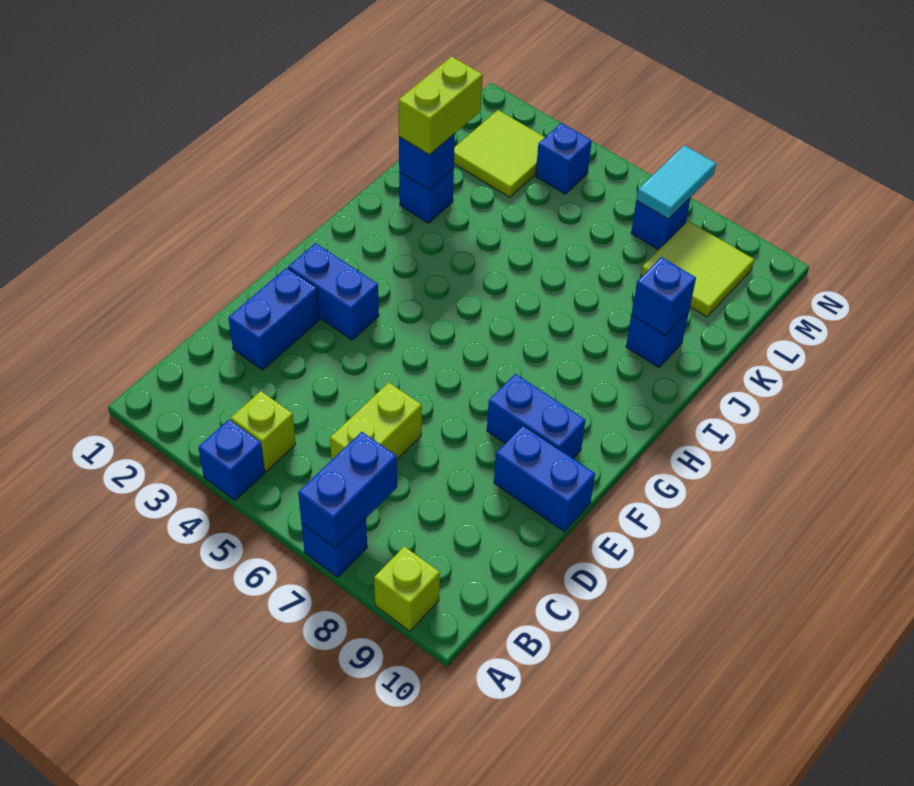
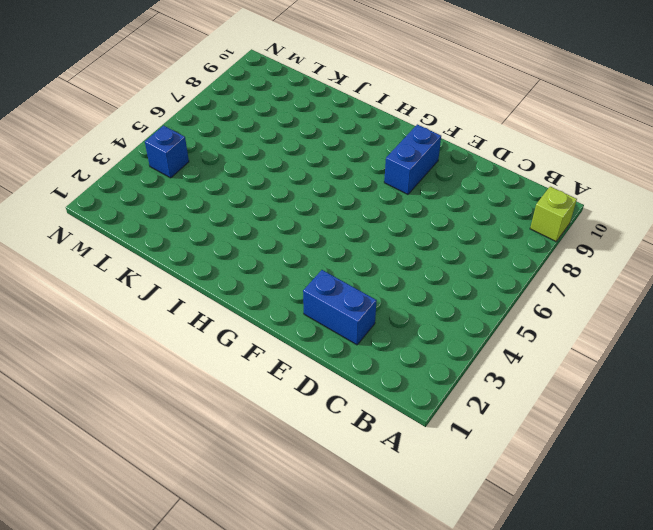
none -> blue 1x1 brick [198,419,265,500]
none -> blue 1x1 brick [302,519,367,577]
none -> lime 1x1 brick [231,391,296,471]

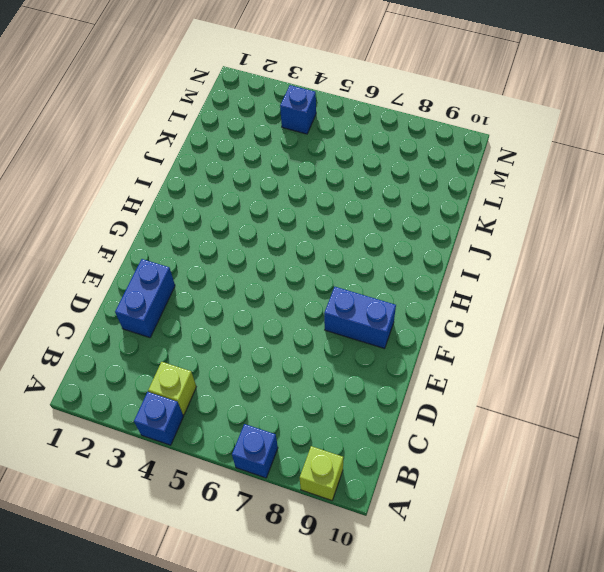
none -> lime 1x2 brick [330,383,422,460]
none -> blue 1x2 brick [494,426,595,531]
none -> blue 1x2 brick [288,243,379,340]

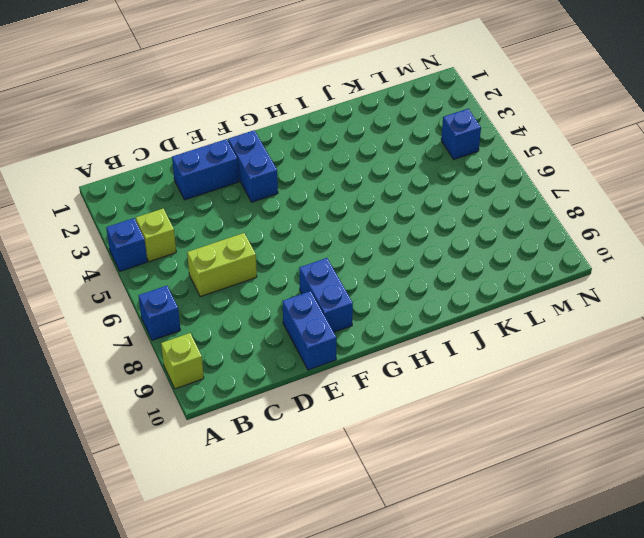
none -> blue 1x1 brick [399,169,454,223]
none -> blue 1x1 brick [626,312,689,368]
none -> lime 2x2 tile [454,110,545,197]

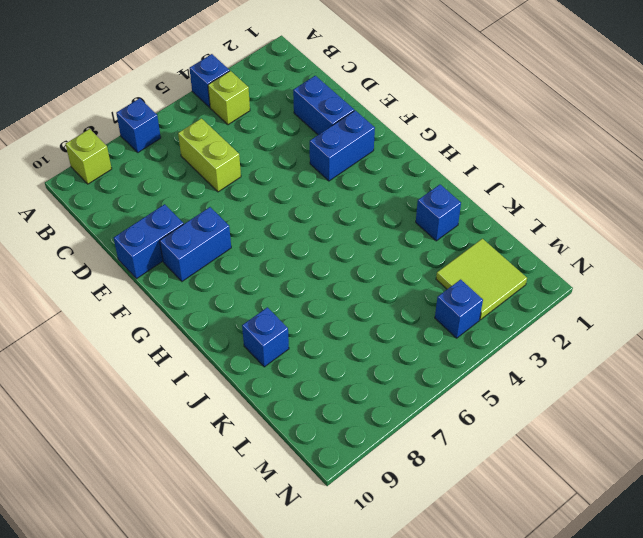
none -> lime 2x2 tile [641,221,754,317]
none -> blue 1x1 brick [631,198,691,250]
none -> blue 1x2 brick [298,432,397,548]

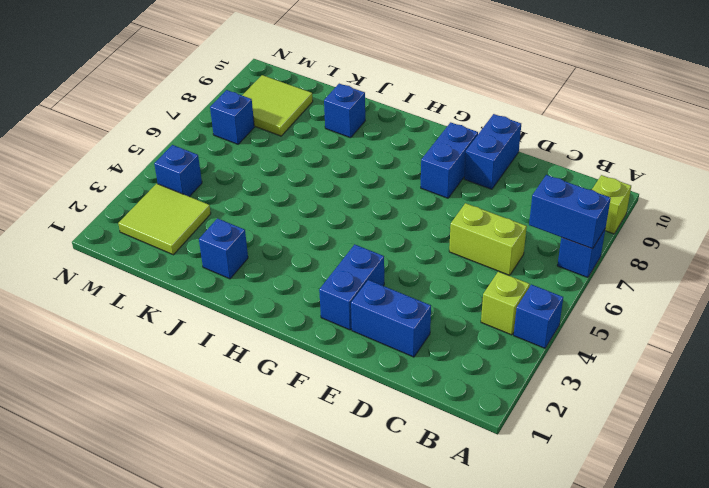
none -> blue 1x1 brick [399,134,455,190]
none -> blue 1x1 brick [631,257,696,335]
none -> cyan 1x2 tile [636,145,716,219]

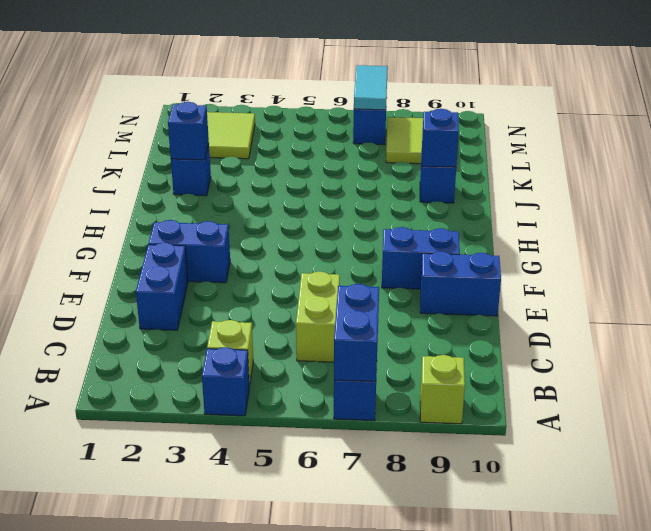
none -> blue 1x1 brick [536,123,592,194]
none -> lime 1x2 brick [399,57,483,155]

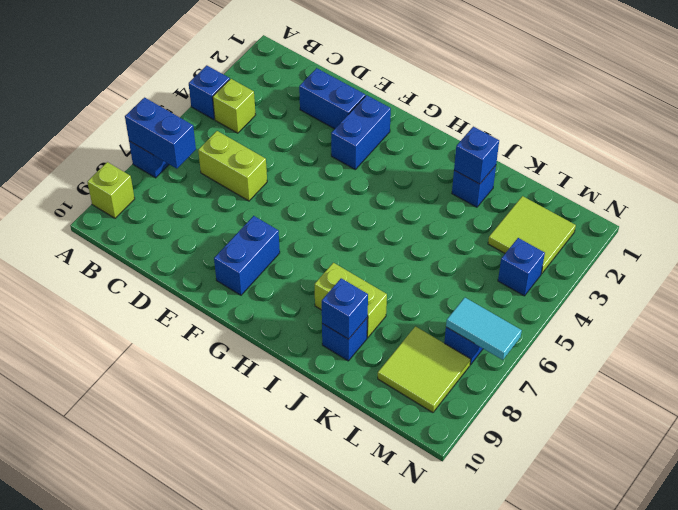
lime 1x2 brick [315,263,387,338] -> lime 1x2 brick moved to [399,57,483,155]
none -> blue 1x2 brick [494,426,595,531]

